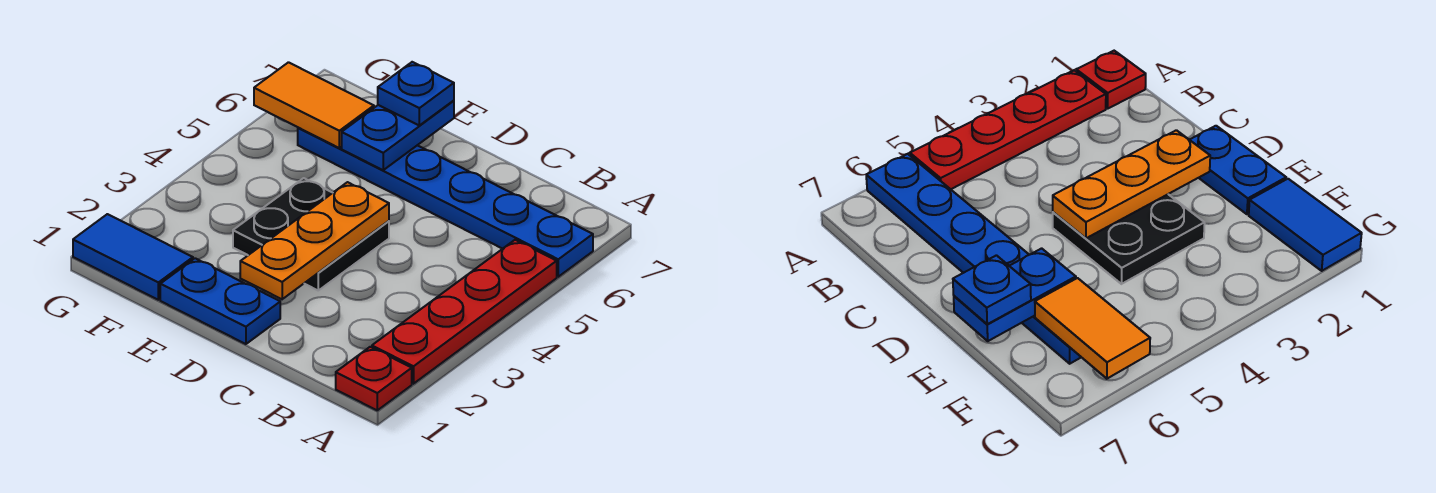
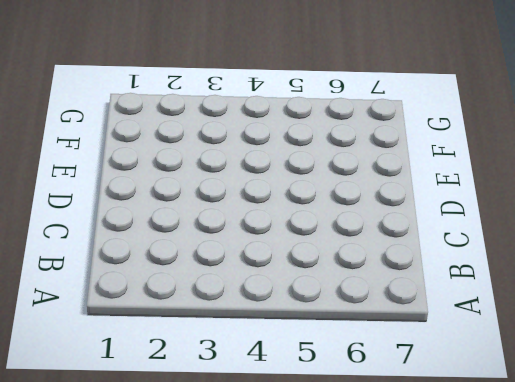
none -> red 1x1 plate [336,347,412,410]
none -> red 1x4 plate [372,240,557,384]

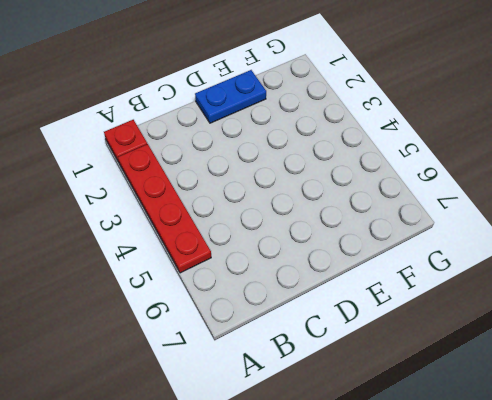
none -> blue 1x6 plate [298,128,593,277]
none -> black 2x2 plate [233,178,389,290]

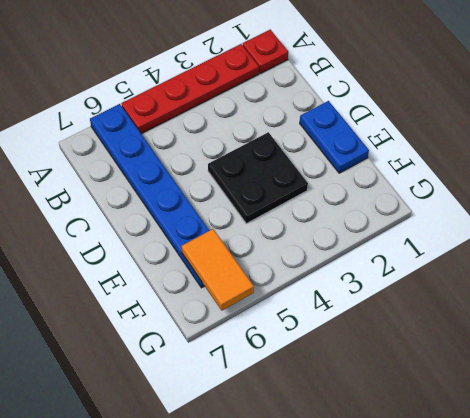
none -> blue 1x2 tile [73,214,193,300]
none -> orange 1x3 plate [240,182,389,299]

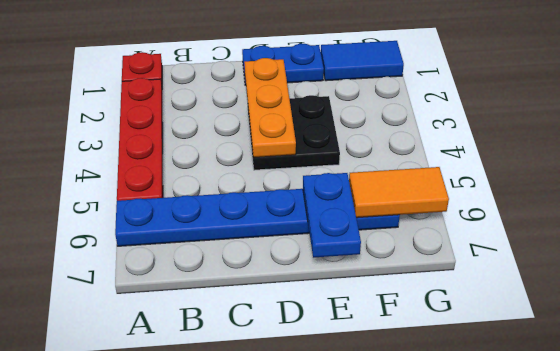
none -> blue 1x1 plate [378,62,454,125]

